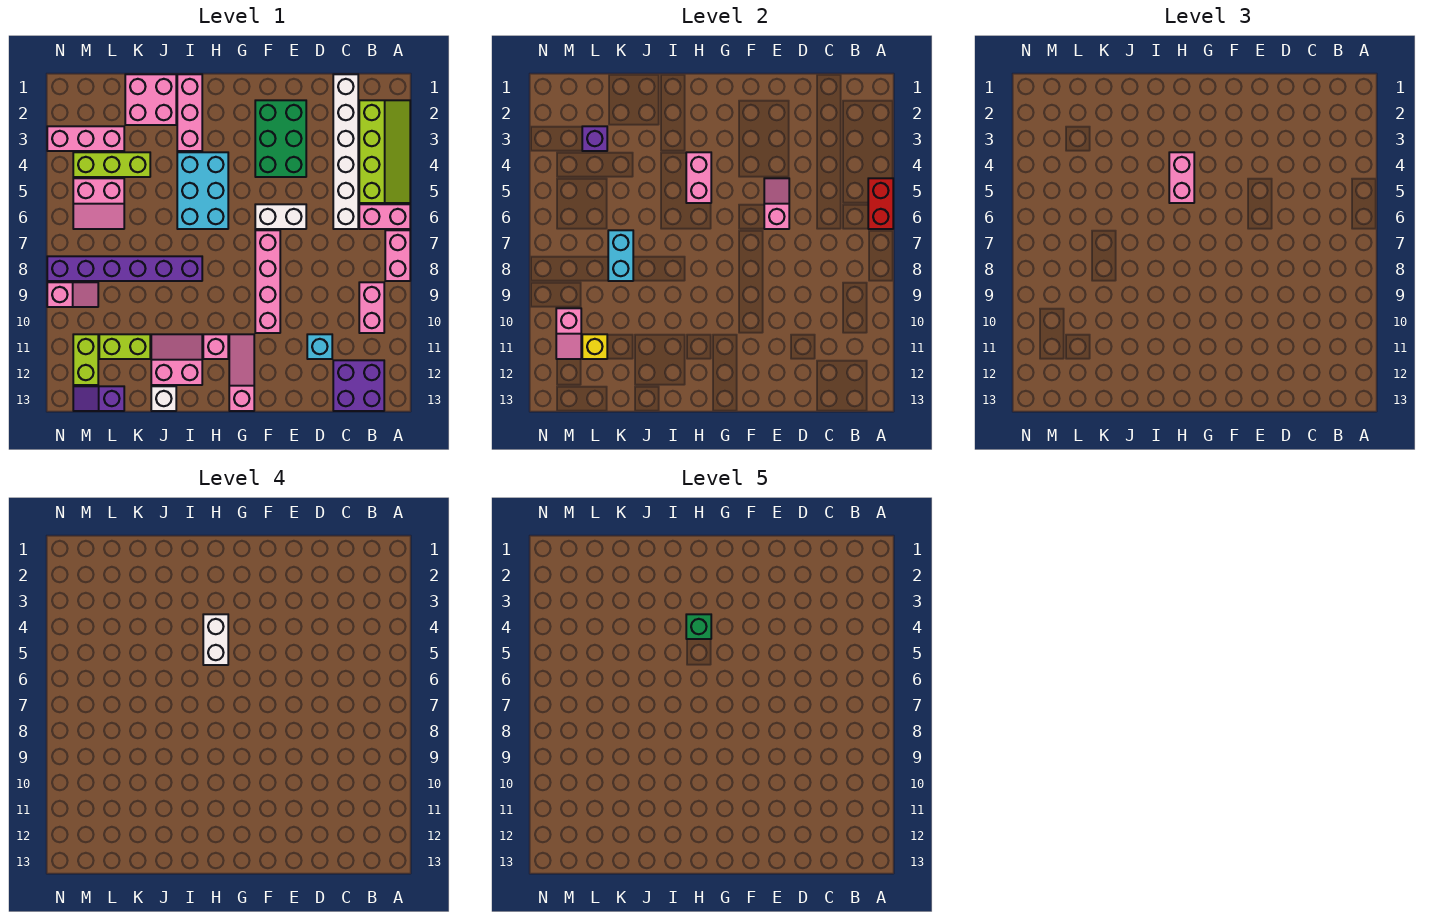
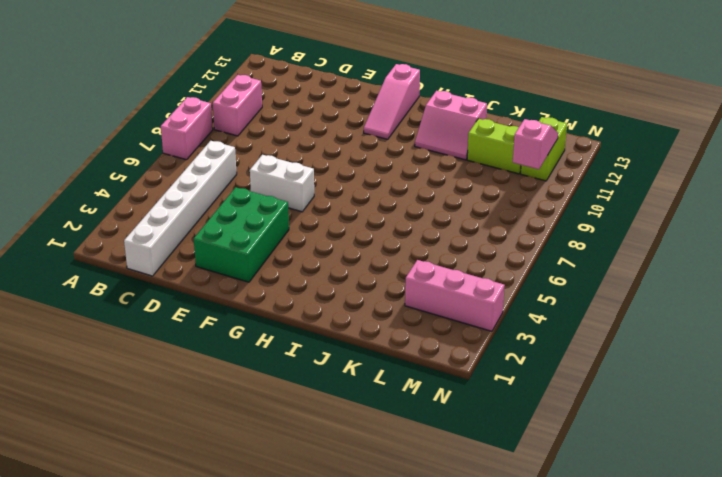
none -> lime 2x4 slope [359,100,410,203]
none -> pink 1x2 brick [359,204,410,229]
none -> purple 2x2 brick [333,360,384,411]
none -> cyan 1x1 brick [307,334,332,359]

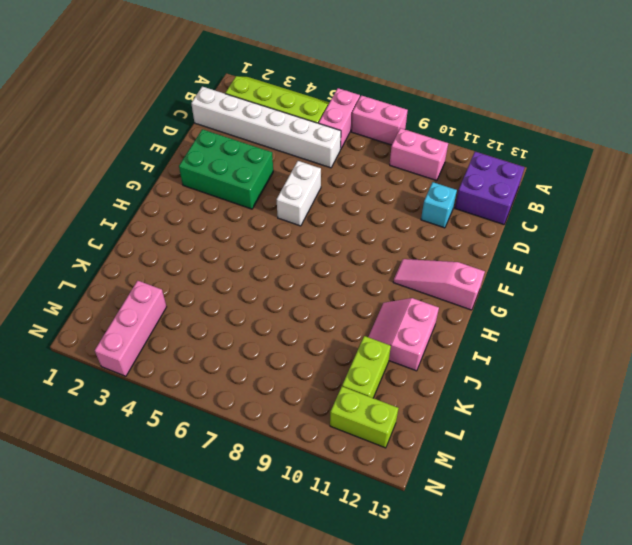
none -> pink 1x4 brick [255,230,280,333]
none -> cyan 2x3 brick [177,152,228,229]
none -> pink 1x1 brick [203,334,228,359]
none -> pink 1x3 brick [177,74,202,151]

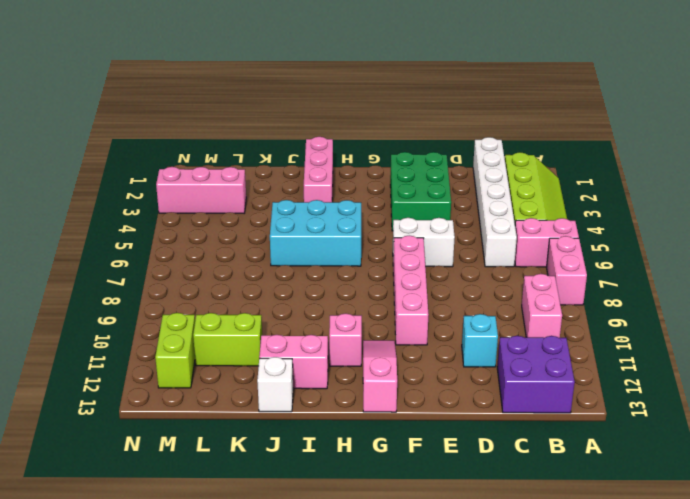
cyan 2x3 brick [270,200,361,266] -> cyan 2x3 brick turned to [177,152,228,229]
none -> purple 1x6 brick [47,256,202,281]
none -> pink 2x2 brick [125,74,176,125]
none -> lime 1x3 brick [73,152,150,177]
none -> pink 2x2 slope [73,178,124,229]

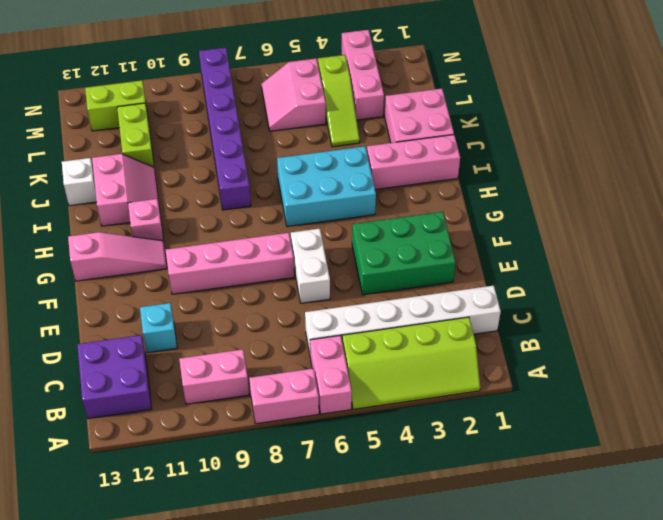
lime 1x3 slope [318,55,360,147] -> lime 1x3 brick [73,152,150,177]
none -> purple 1x2 slope [73,386,124,411]
none -> pink 1x2 slope [47,282,98,307]
none -> red 1x2 brick [868,178,893,229]
none -> pink 1x2 slope [764,178,789,229]

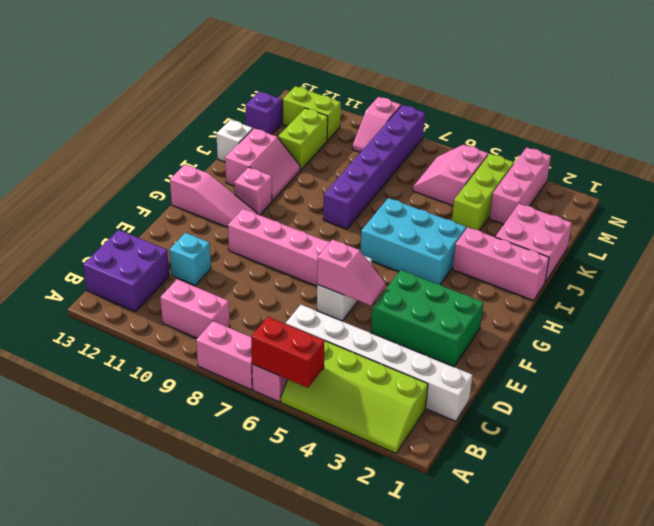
none -> pink 1x2 brick [686,152,711,203]
none -> cyan 1x2 brick [608,230,633,281]
none -> purple 1x1 brick [582,126,607,151]
none -> yellow 1x1 brick [582,334,607,359]

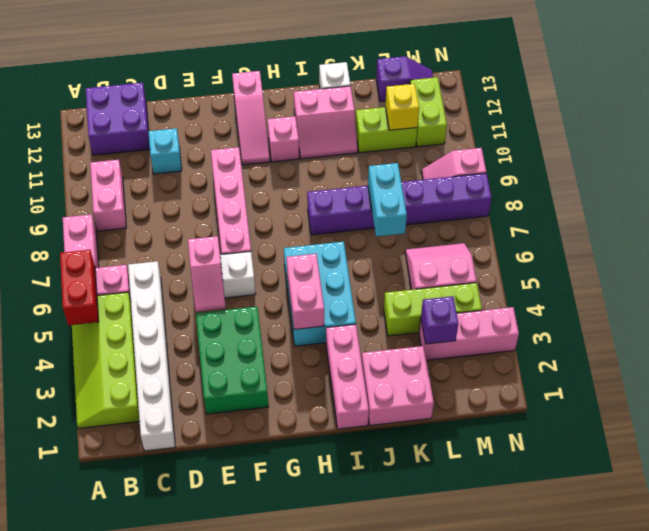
none -> pink 1x2 slope [556,308,581,359]
none -> pink 1x2 brick [1169,152,1194,203]
none -> white 1x2 brick [203,614,228,665]
none -> green 1x1 brick [686,614,711,639]

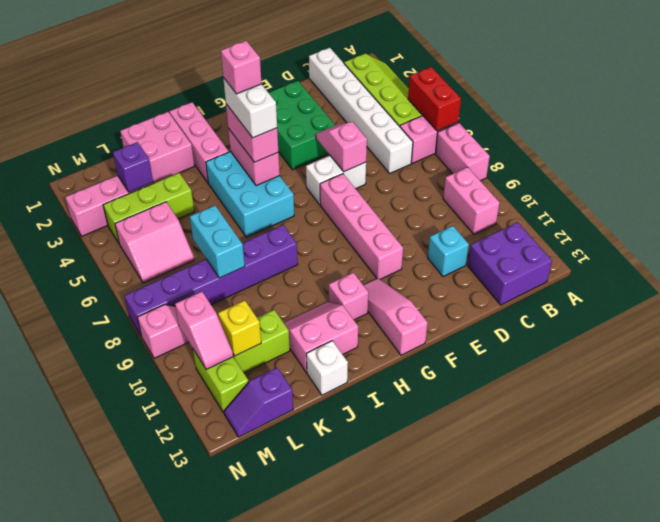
pink 1x1 brick [221,41,262,94] -> green 1x1 brick [686,614,711,639]

